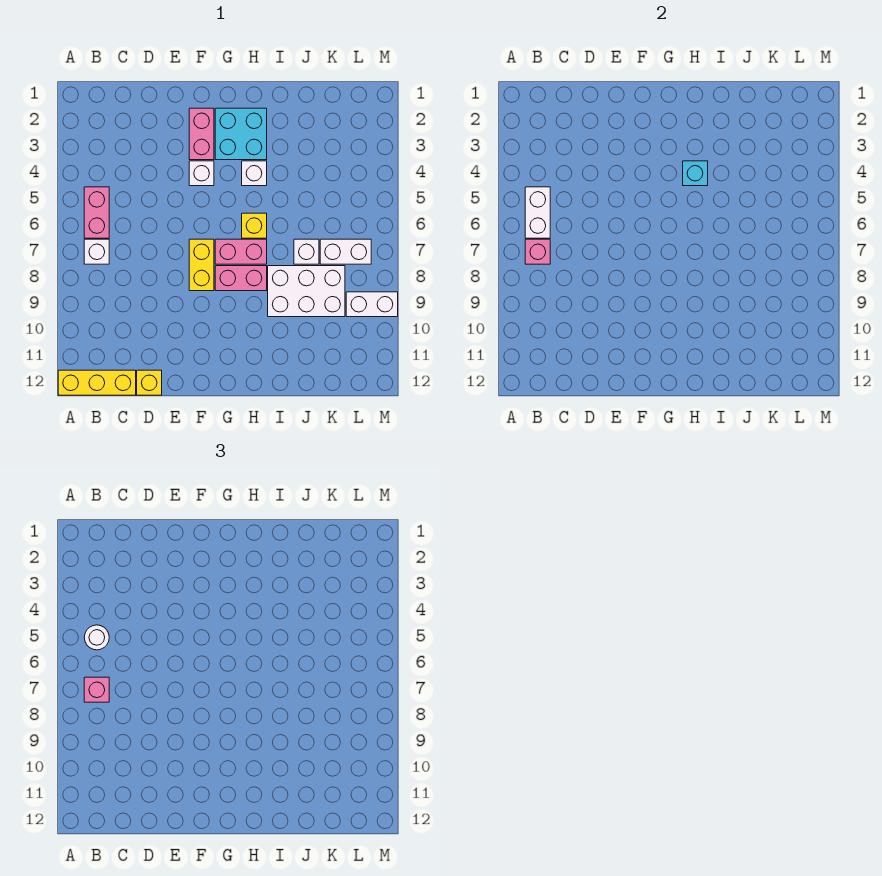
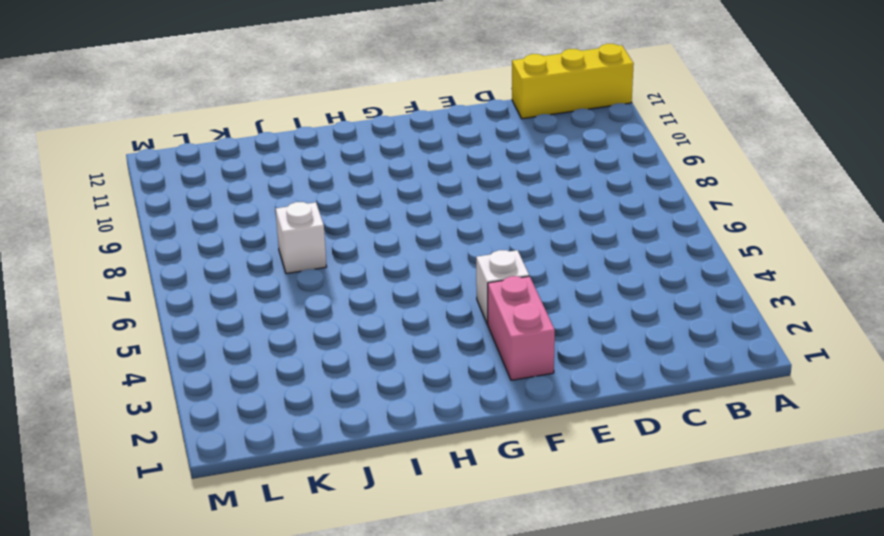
none -> pink 1x2 brick [84,187,109,238]
none -> white 1x1 brick [84,239,109,264]
none -> yellow 1x1 brick [137,370,162,395]

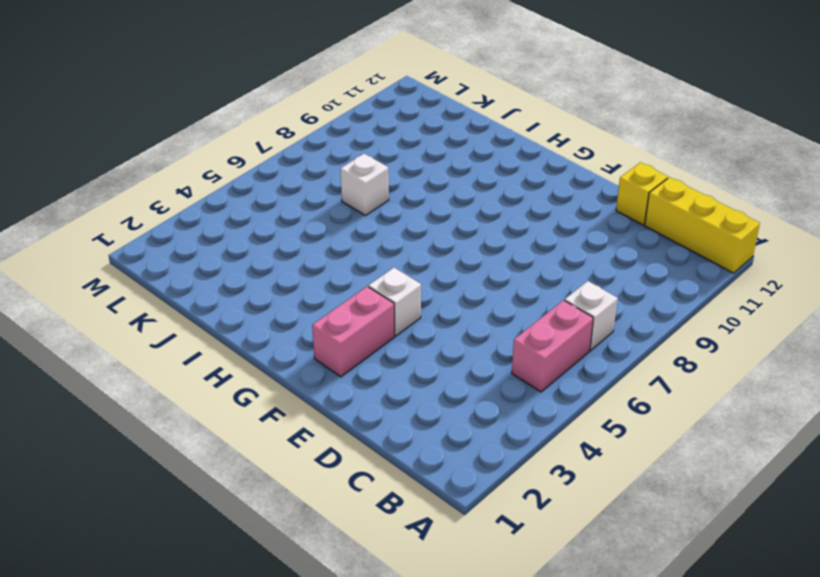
none -> yellow 1x2 brick [189,239,214,291]
none -> cyan 2x2 brick [215,108,267,160]
none -> pink 1x2 brick [215,239,267,264]

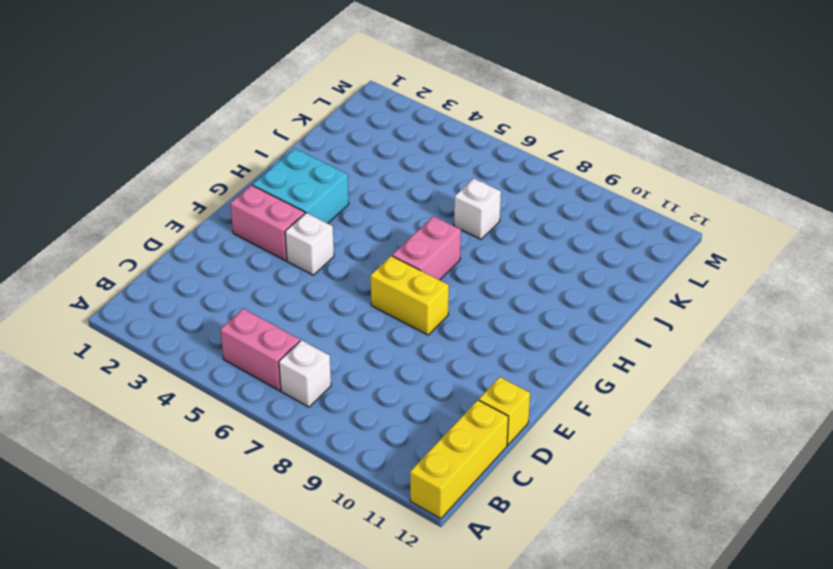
none -> pink 1x2 brick [215,266,267,291]
none -> white 1x1 brick [242,161,267,186]
none -> yellow 1x1 brick [242,213,267,238]

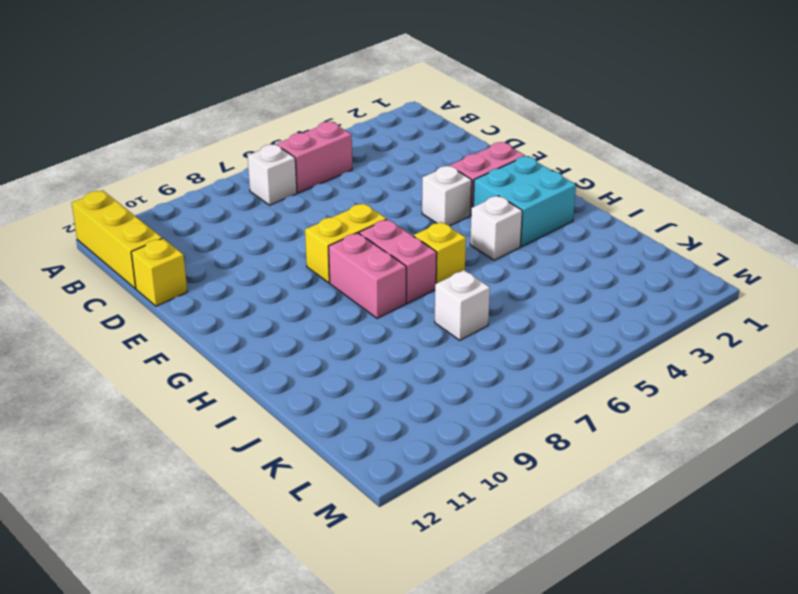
none -> white 2x3 brick [268,266,345,317]
none -> white 1x2 brick [320,239,371,264]
none -> white 1x2 brick [346,292,398,317]

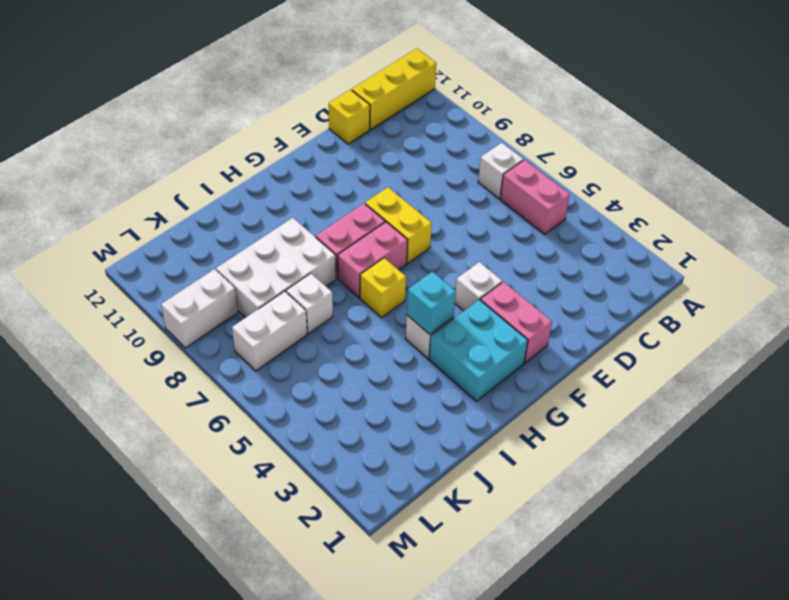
none -> white 1x2 brick [525,187,550,238]
none -> pink 1x1 brick [525,239,550,264]
none -> white 1x1 round brick [84,625,109,650]

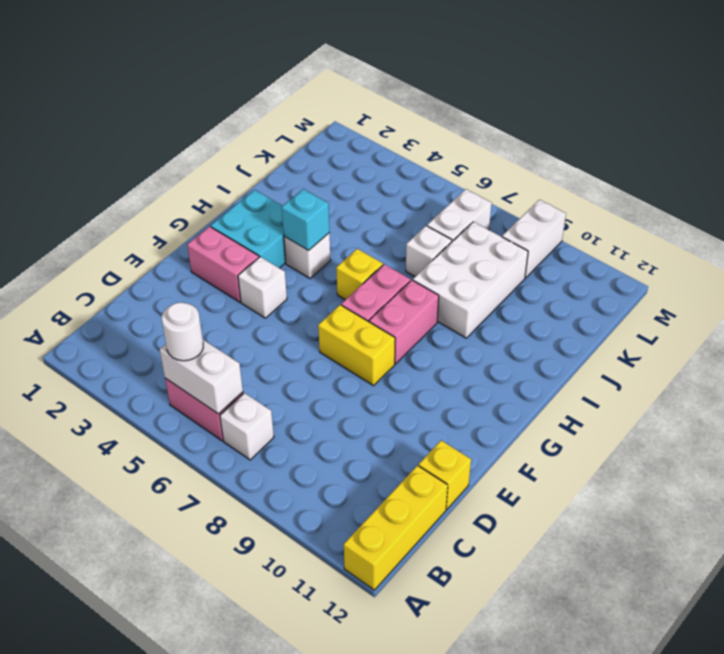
none -> pink 1x1 brick [525,239,550,264]
none -> pink 1x1 brick [84,677,109,702]

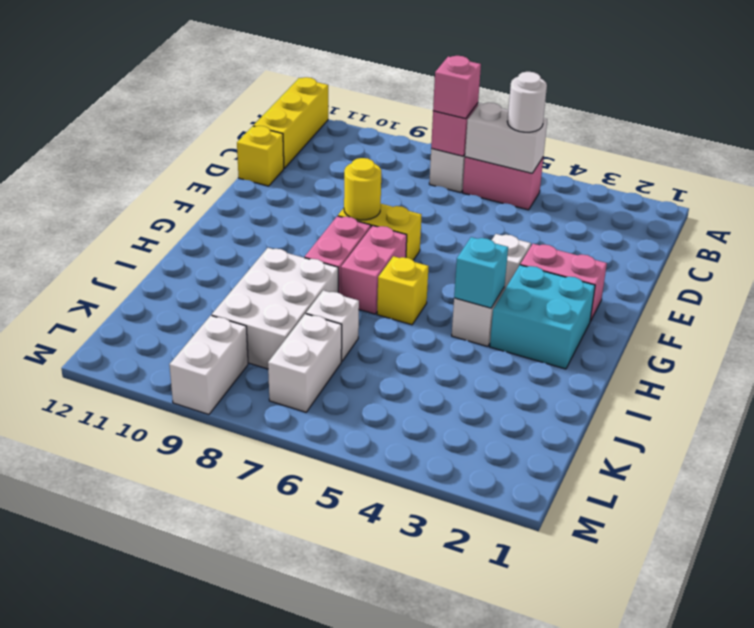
yellow 1x1 round brick [344,158,381,220] -> none

